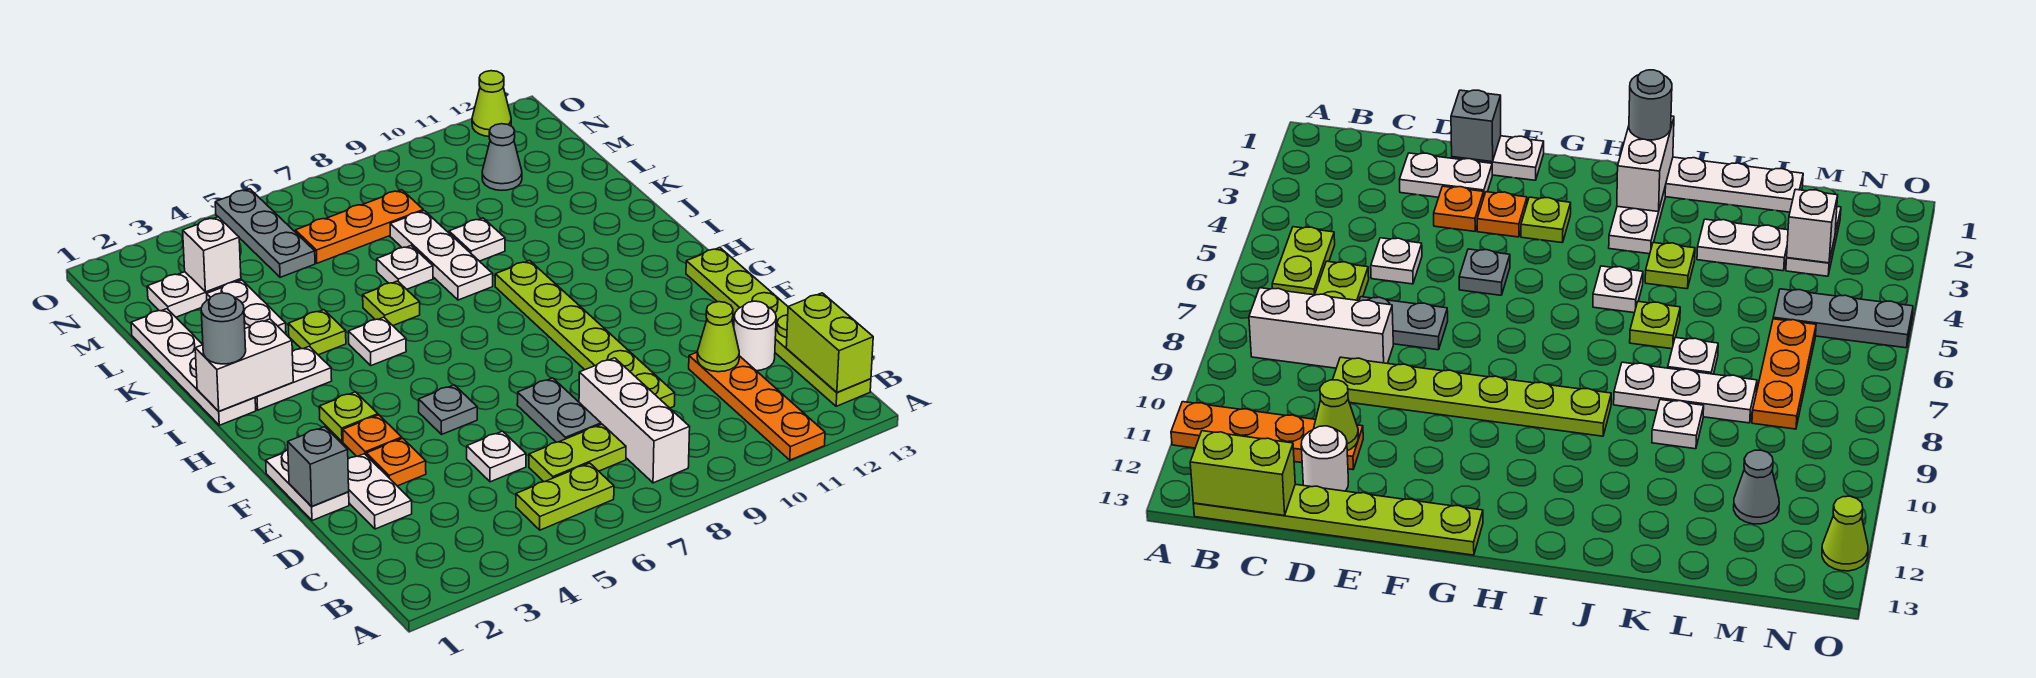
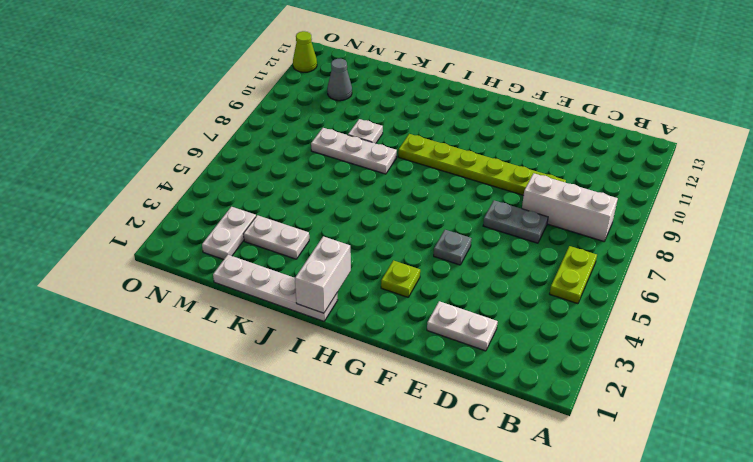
none -> orange 1x4 plate [689,352,825,460]
none -> lime 1x6 plate [686,248,871,406]
none -> lime 1x2 plate [529,424,626,482]
none -> white 1x1 plate [467,431,526,482]

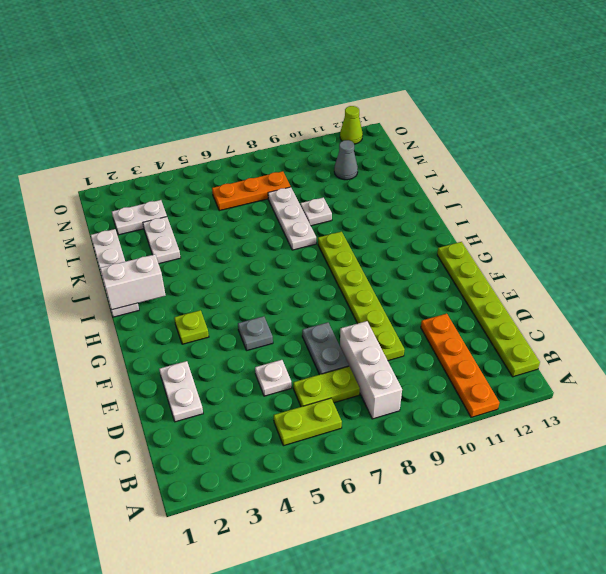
none -> white 1x1 round brick [734,301,776,371]
none -> white 1x2 plate [266,450,349,521]
none -> orange 1x1 plate [366,438,426,486]
none -> orange 1x1 plate [343,415,402,456]

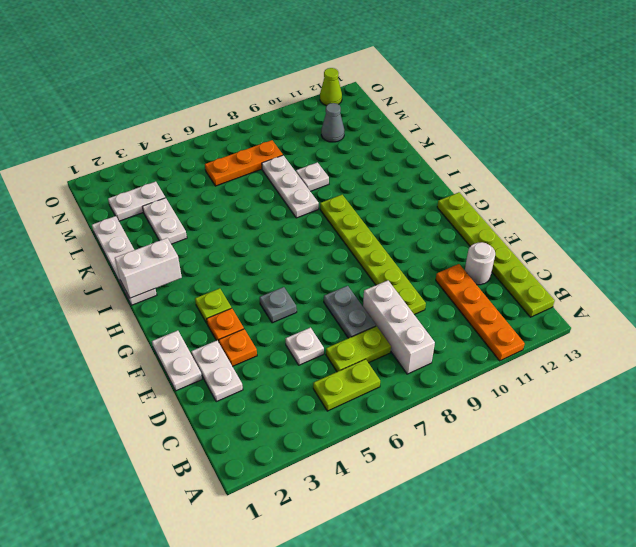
none -> white 1x2 plate [255,346,332,410]
none -> white 1x1 plate [349,317,406,366]
none -> lime 1x1 plate [288,310,346,355]
none -> lime 1x1 plate [363,281,420,325]

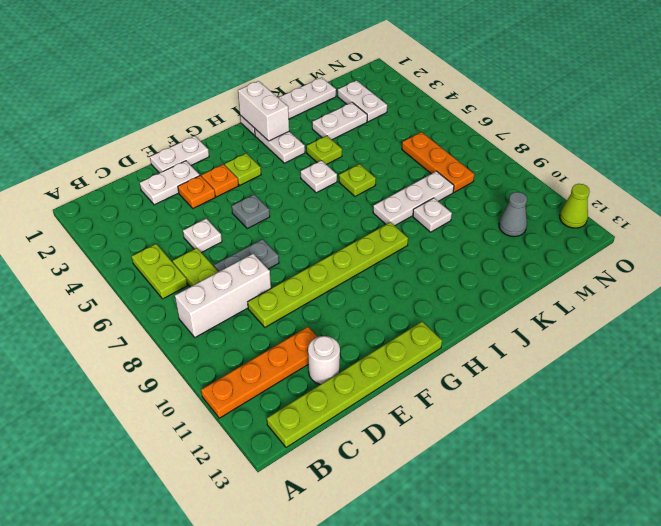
none -> white 1x1 plate [377,246,433,289]
none -> grey 1x3 plate [215,189,315,277]
none -> lime 1x2 brick [786,293,873,393]
none -> lime 1x1 cone [697,302,739,372]

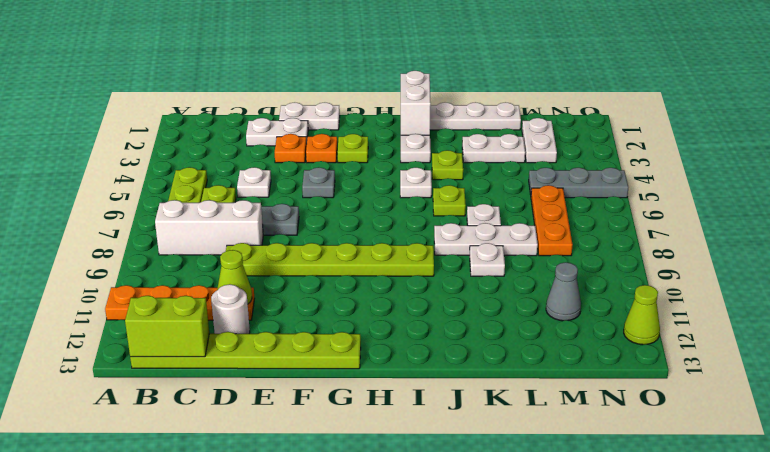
none -> grey 1x1 brick [288,427,349,506]
none -> white 1x1 brick [183,217,241,292]
none -> grey 1x1 round brick [201,293,246,364]

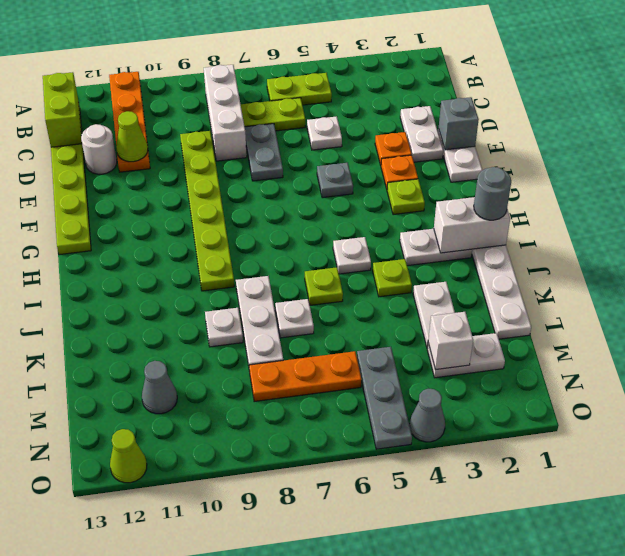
grey 1x1 cone [409,389,445,442] -> none

